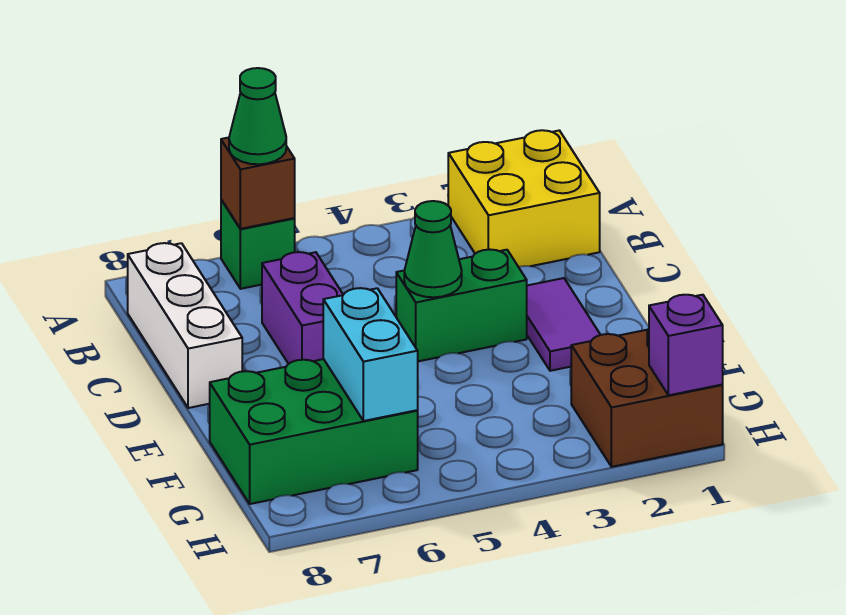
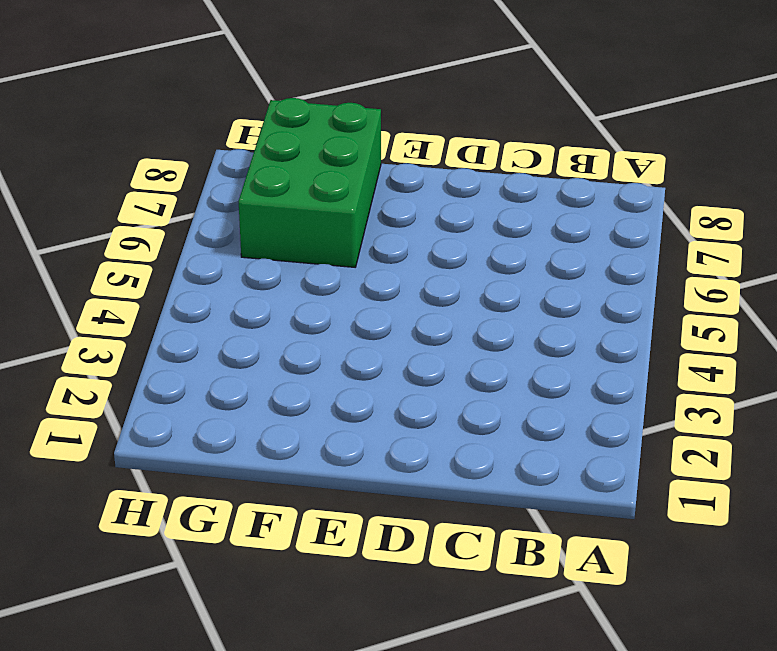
none -> yellow 2x2 brick [448,130,600,267]
none -> green 1x1 brick [221,199,295,289]
none -> white 1x3 brick [128,243,242,408]

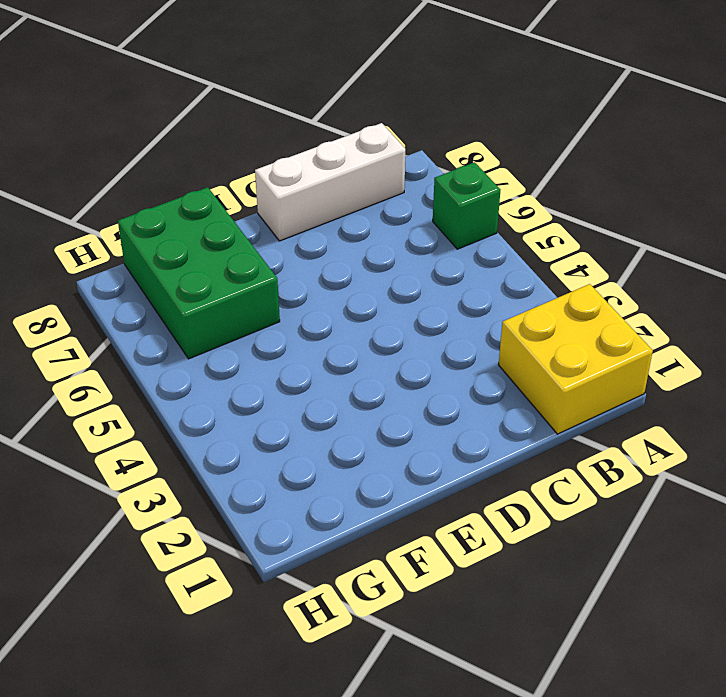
none -> purple 1x2 brick [262,252,343,364]
none -> purple 1x2 tile [527,278,600,371]
none -> green 1x2 brick [396,250,527,361]

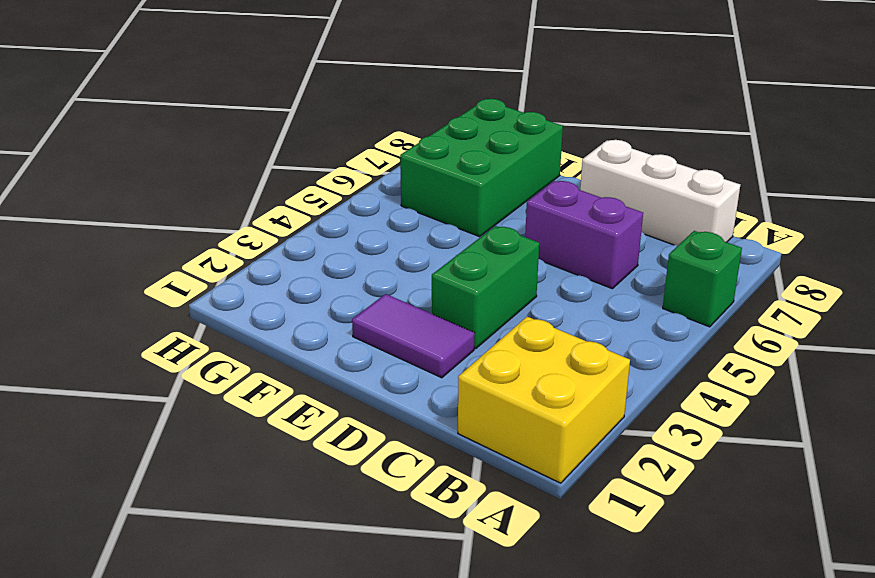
none -> brown 2x2 brick [571,329,723,467]
none -> brown 1x1 brick [221,138,295,229]
none -> green 1x1 cone [404,201,462,297]

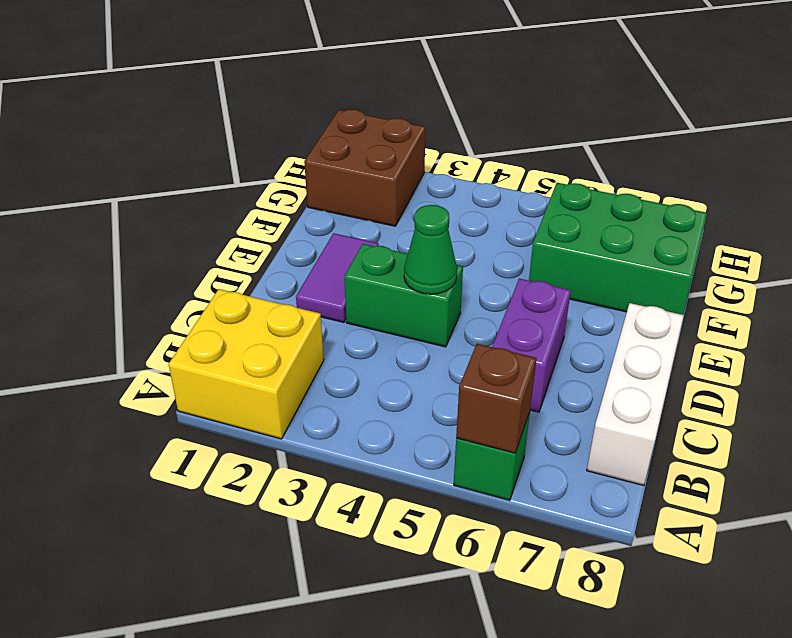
none -> cyan 1x2 brick [323,288,418,421]
none -> purple 1x1 brick [649,295,723,395]
none -> green 1x1 cone [229,68,286,164]

